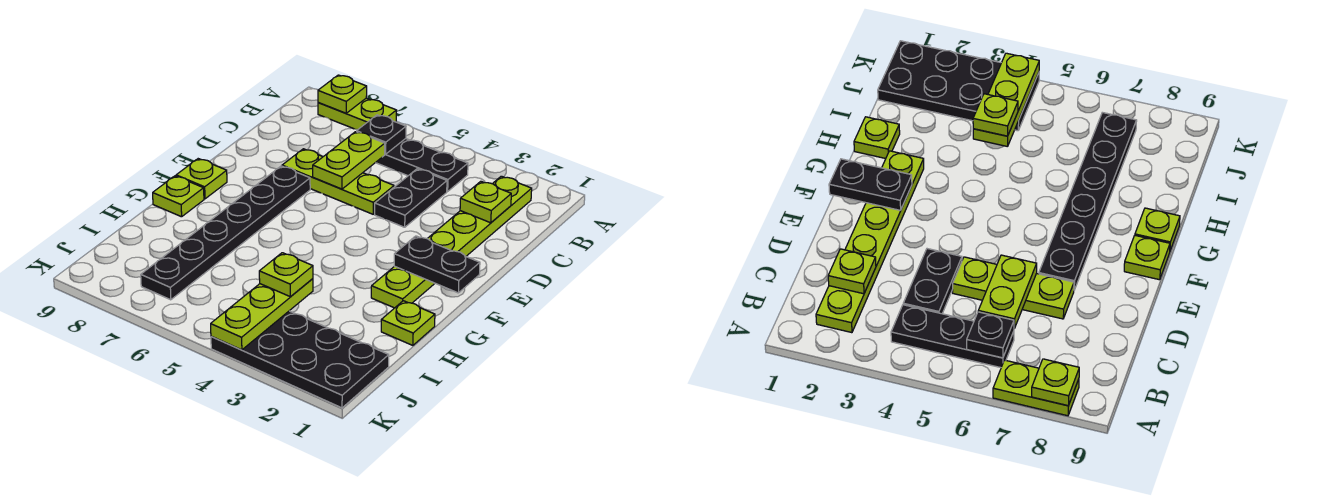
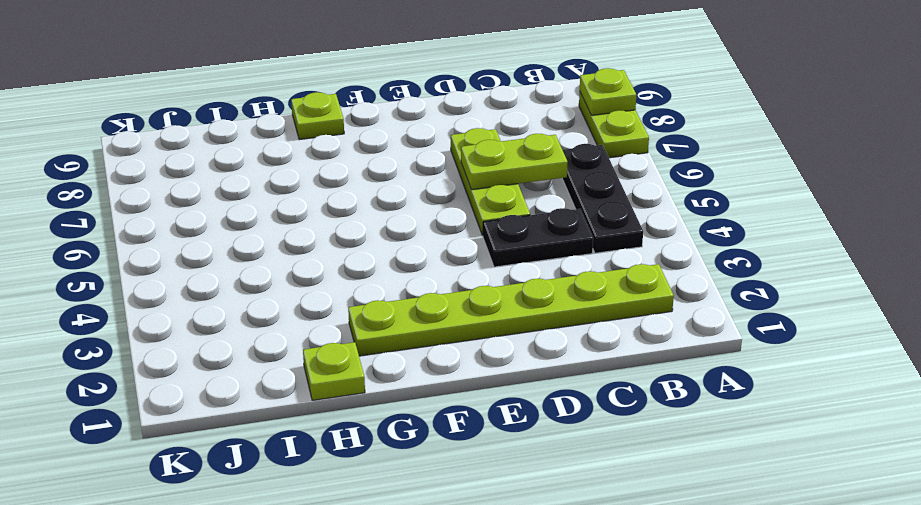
none -> black 1x6 plate [141,166,310,300]
none -> lime 1x1 plate [176,159,227,199]
none -> black 2x4 plate [211,311,389,408]

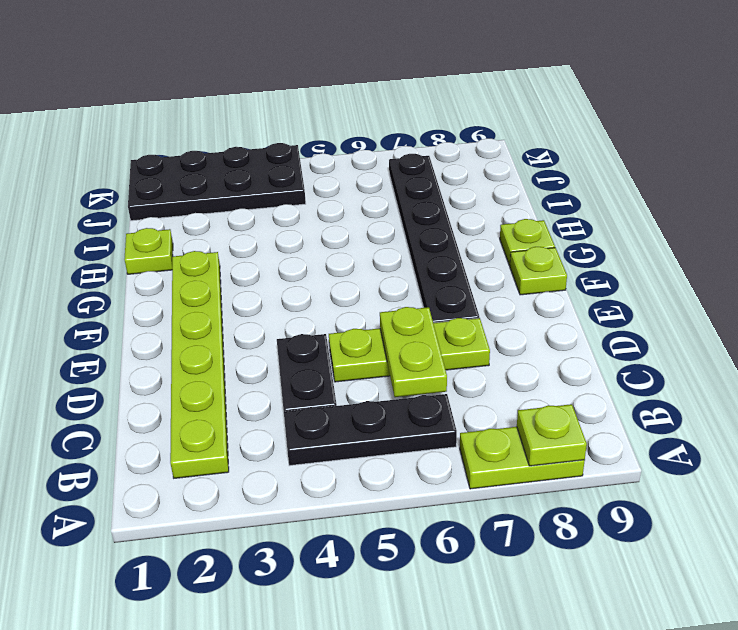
none -> black 1x1 plate [357,115,406,154]
none -> lime 1x1 plate [460,181,511,223]
none -> black 1x2 plate [394,236,480,293]

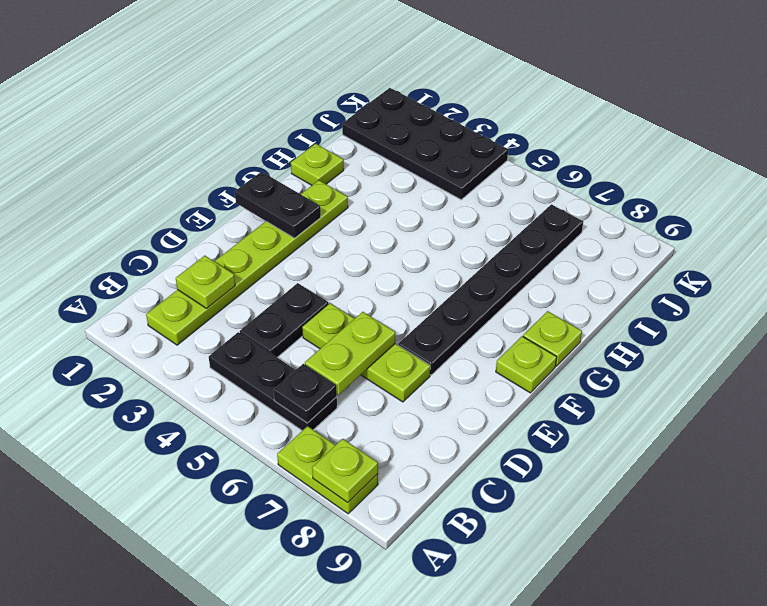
none -> lime 1x3 plate [211,279,313,350]
none -> lime 1x1 plate [259,253,313,297]

